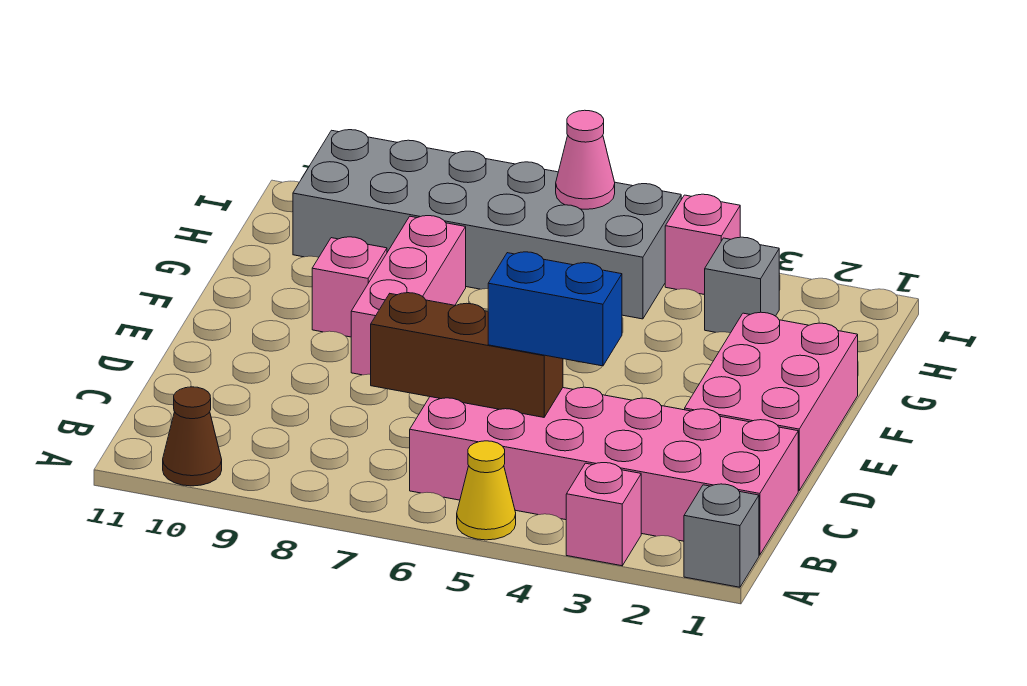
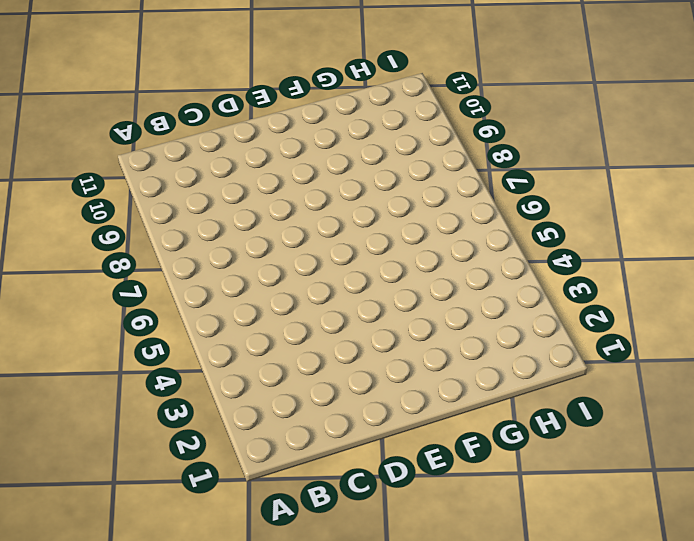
none -> grey 1x1 brick [684,484,759,587]
none -> pink 1x1 brick [566,463,641,566]
none -> yellow 1x1 cone [457,441,516,540]

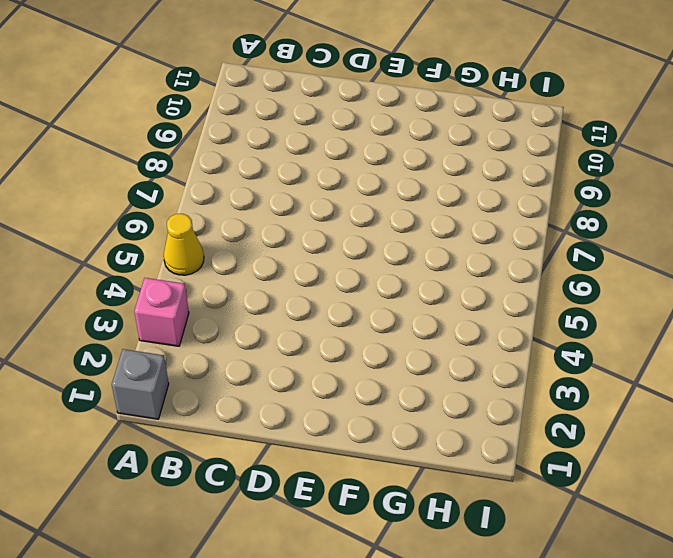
none -> brown 1x1 cone [163,387,222,486]
none -> pink 2x6 brick [410,387,798,555]
none -> pink 2x3 brick [685,312,858,491]

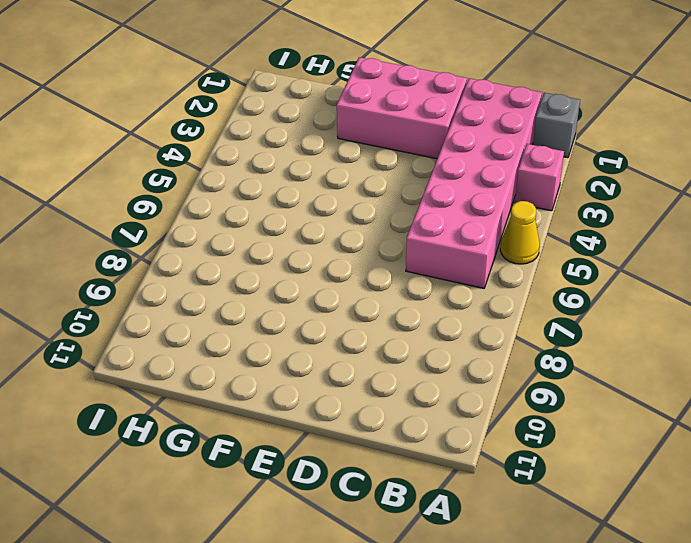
none -> brown 1x1 cone [163,387,222,486]
none -> pink 1x3 brick [351,216,466,375]
none -> pink 1x1 brick [312,237,387,337]

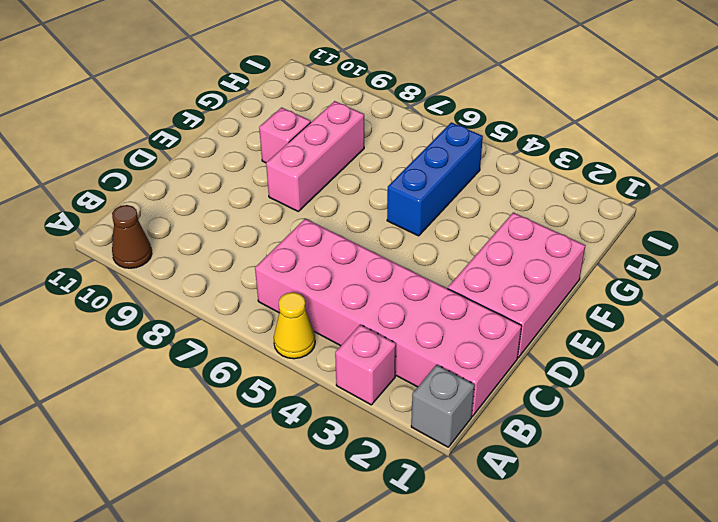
blue 1x3 brick [387,122,483,236] -> grey 2x6 brick [293,130,681,319]
none -> grey 1x1 brick [705,237,779,333]
none -> pink 1x1 brick [665,194,740,295]
none -> brown 1x3 brick [371,293,563,417]

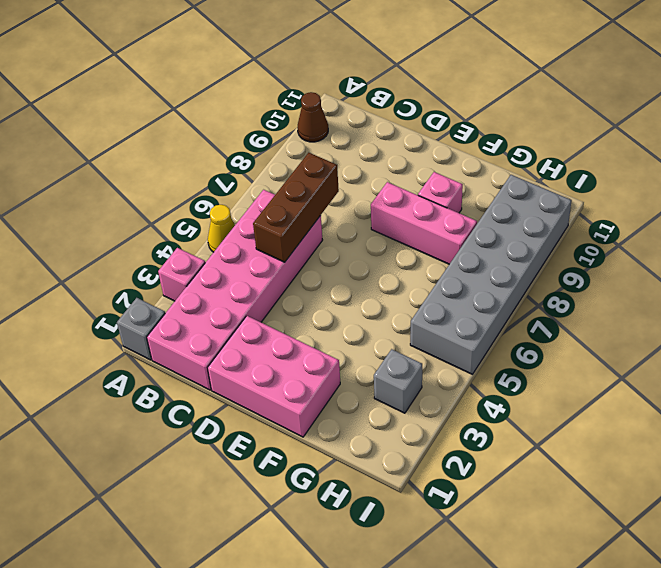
none -> pink 1x1 brick [665,194,740,295]
none -> pink 1x1 cone [556,110,615,209]
none -> blue 1x2 brick [488,252,622,366]

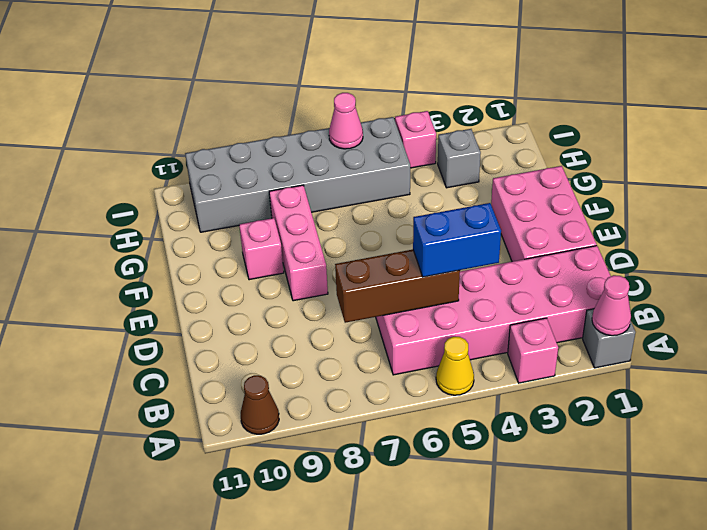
pink 1x1 cone [592,275,631,336] -> none

